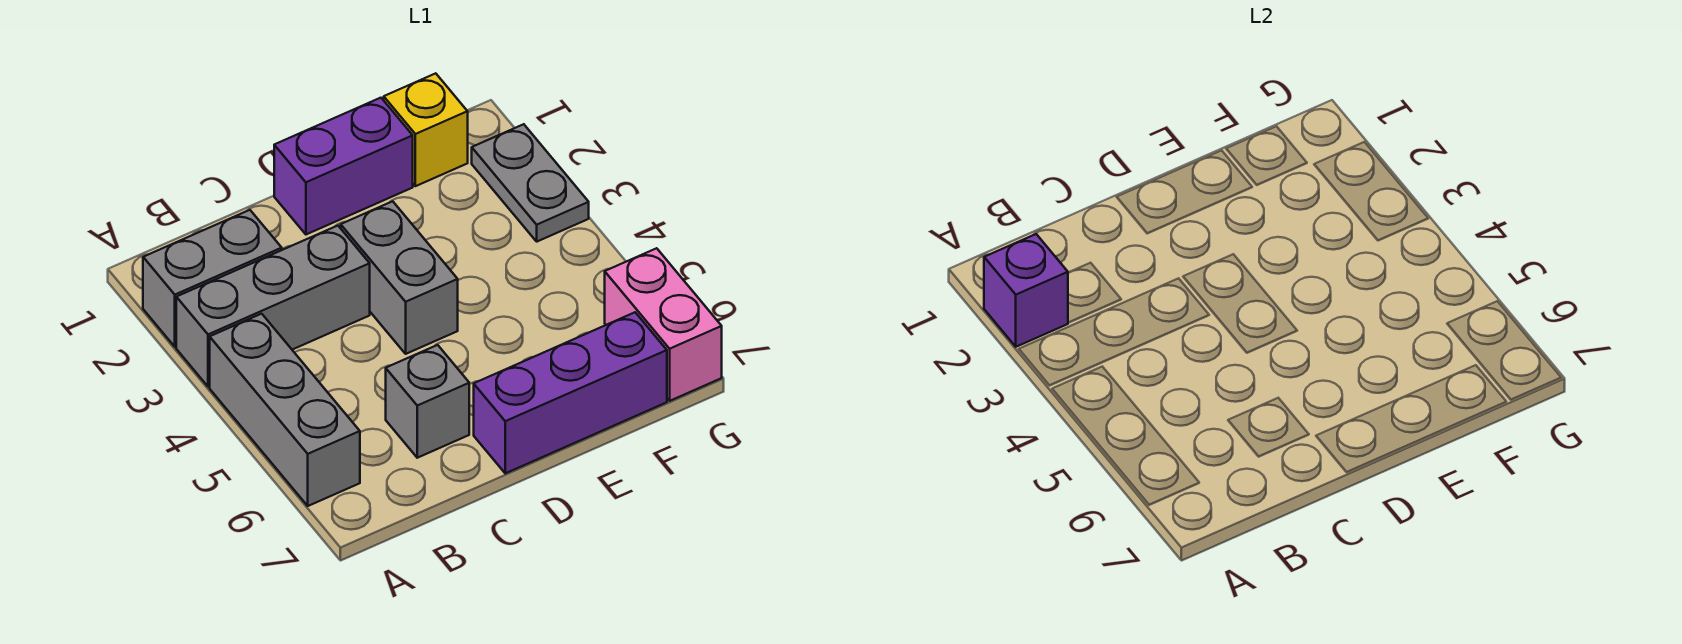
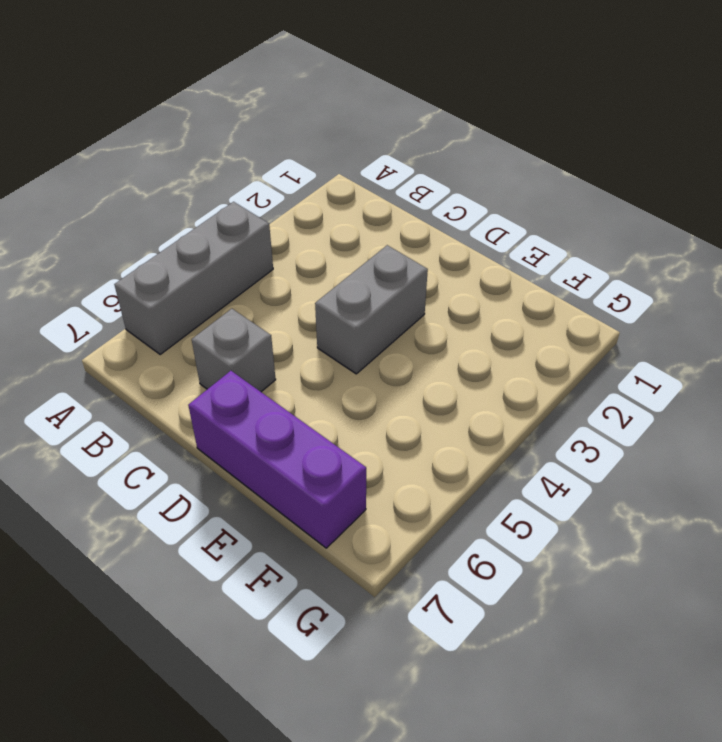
none -> grey 1x2 brick [143,210,282,347]
none -> grey 1x3 brick [176,226,370,387]

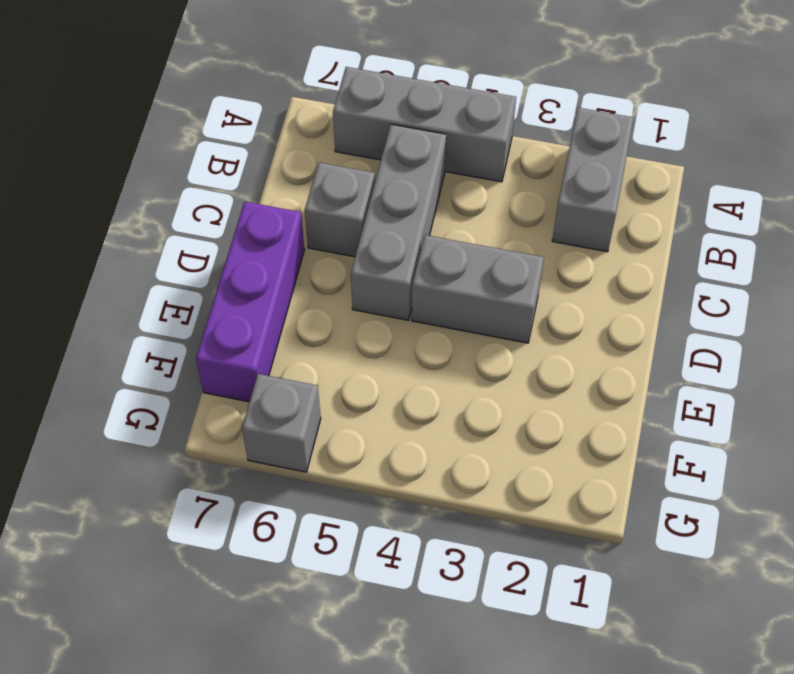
grey 1x3 brick [351,124,446,320] -> grey 1x3 brick moved to [176,226,370,387]
grey 1x1 brick [242,374,321,472] -> pink 1x2 brick [605,248,722,401]
none -> purple 1x2 brick [274,98,413,234]
none -> yellow 1x1 brick [384,73,468,186]

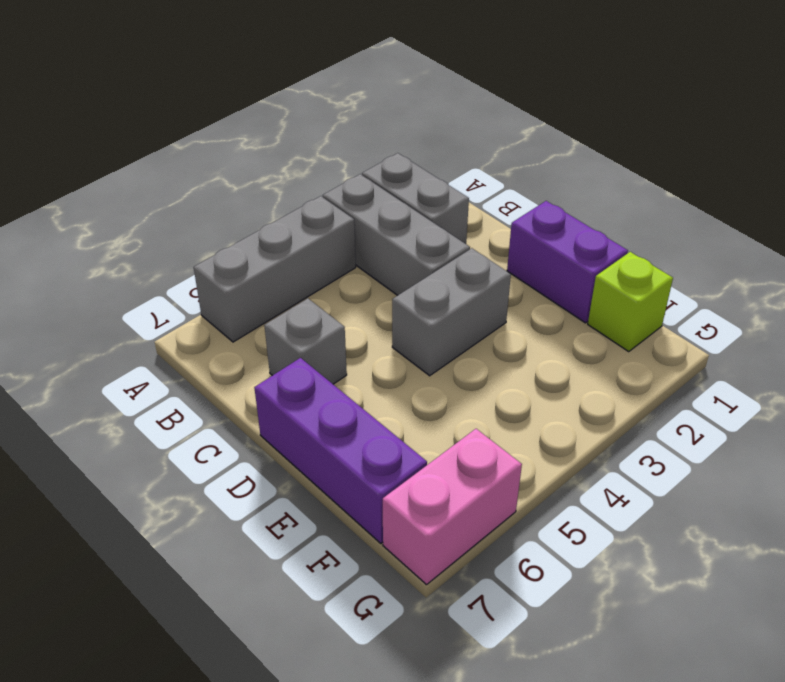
lime 1x1 brick [588,252,673,352] -> yellow 1x1 brick [384,73,468,186]
none -> grey 1x2 plate [472,124,589,242]
none -> purple 1x1 brick [984,234,1068,347]

